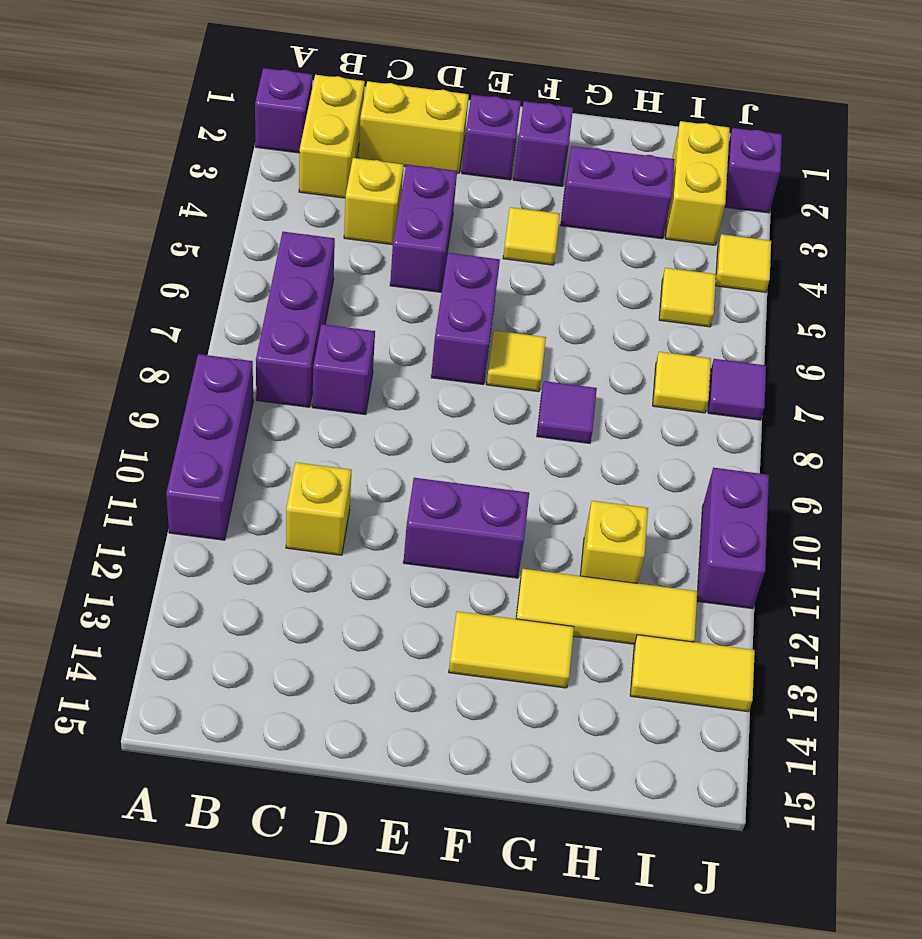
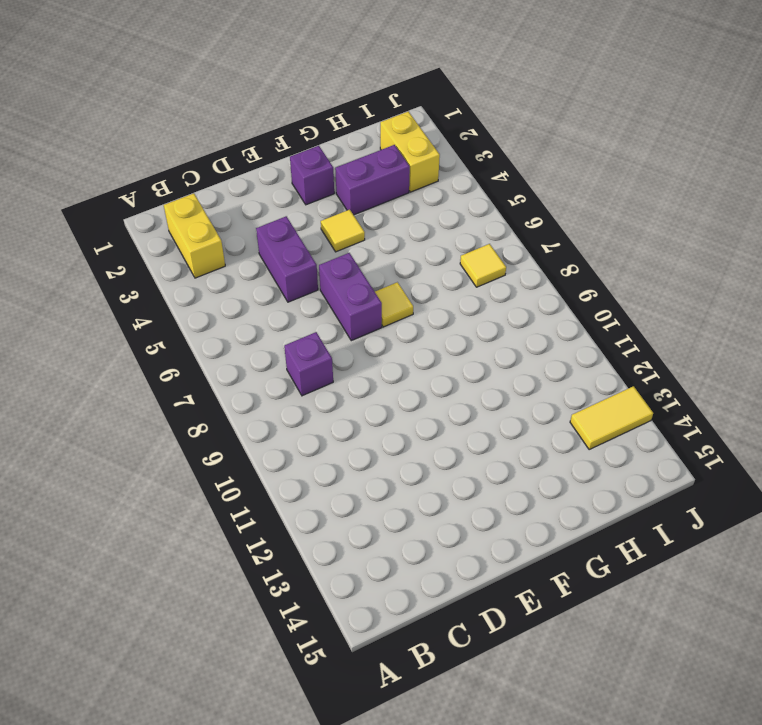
none -> purple 1x1 brick [255,68,313,153]
none -> purple 1x3 brick [166,354,253,540]
none -> purple 1x3 brick [256,232,335,407]

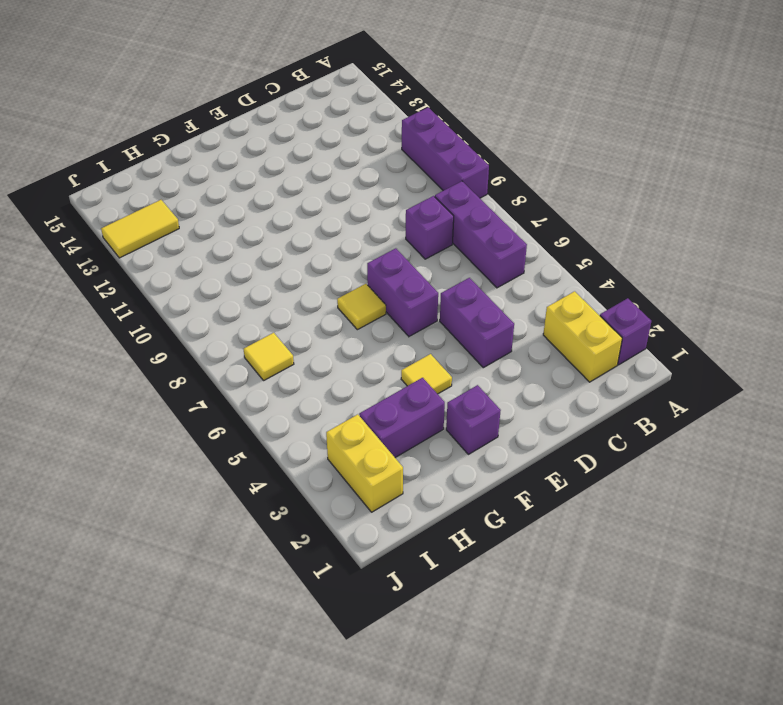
none -> yellow 1x2 brick [359,81,469,173]
none -> yellow 1x1 brick [344,158,404,245]
none -> yellow 1x1 brick [286,462,351,555]

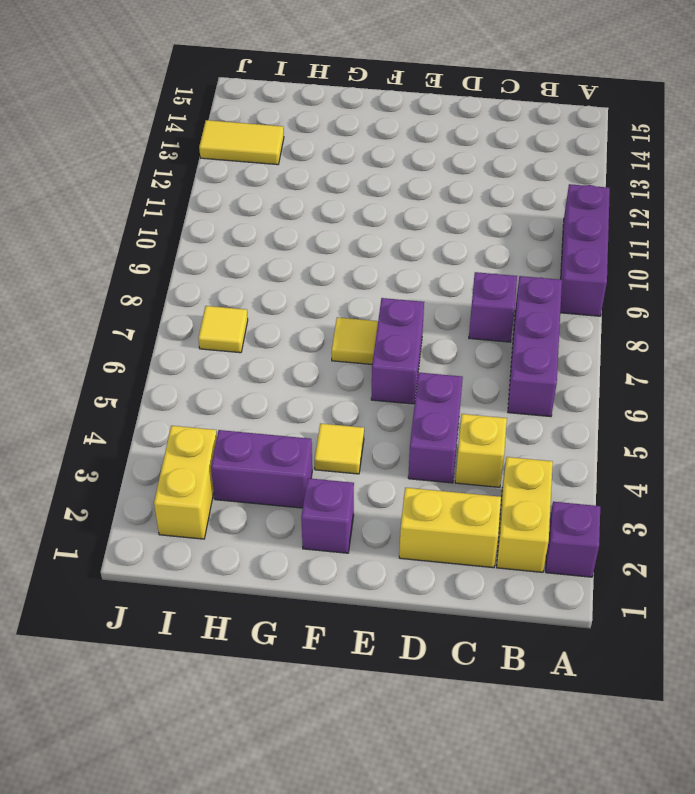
none -> yellow 1x1 brick [286,462,351,555]
none -> purple 1x1 brick [462,95,521,180]
none -> purple 1x2 brick [403,478,529,578]

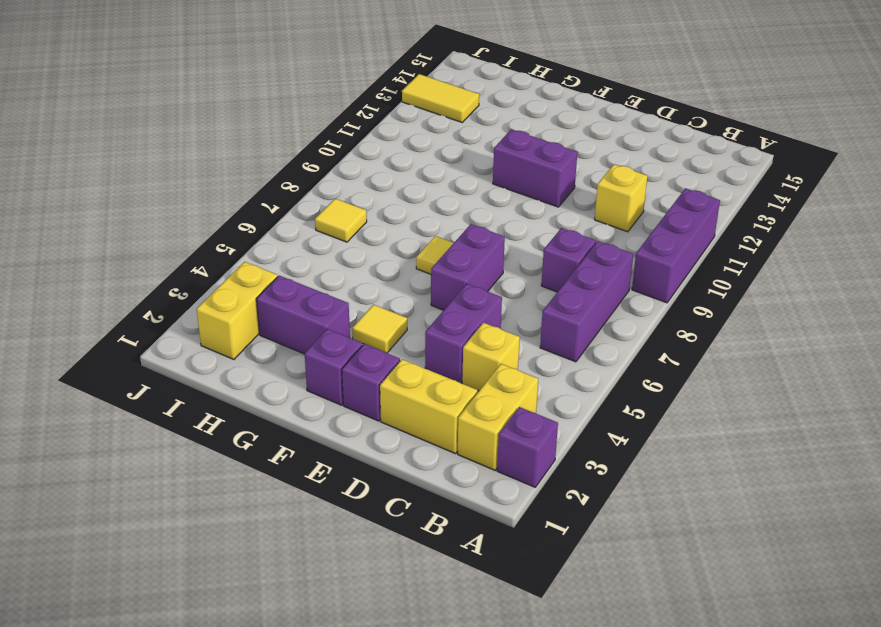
none -> yellow 1x2 tile [449,611,574,688]
none -> purple 1x1 tile [537,381,597,443]
none -> yellow 1x3 tile [516,569,697,644]

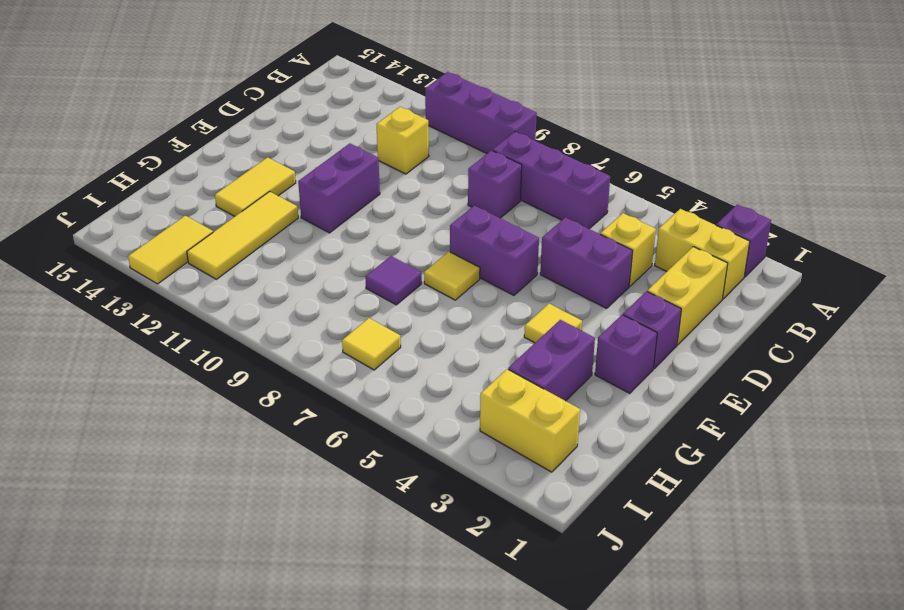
none -> yellow 1x1 brick [580,501,648,583]
none -> yellow 1x1 tile [659,268,716,327]
none -> purple 1x1 brick [725,128,782,213]

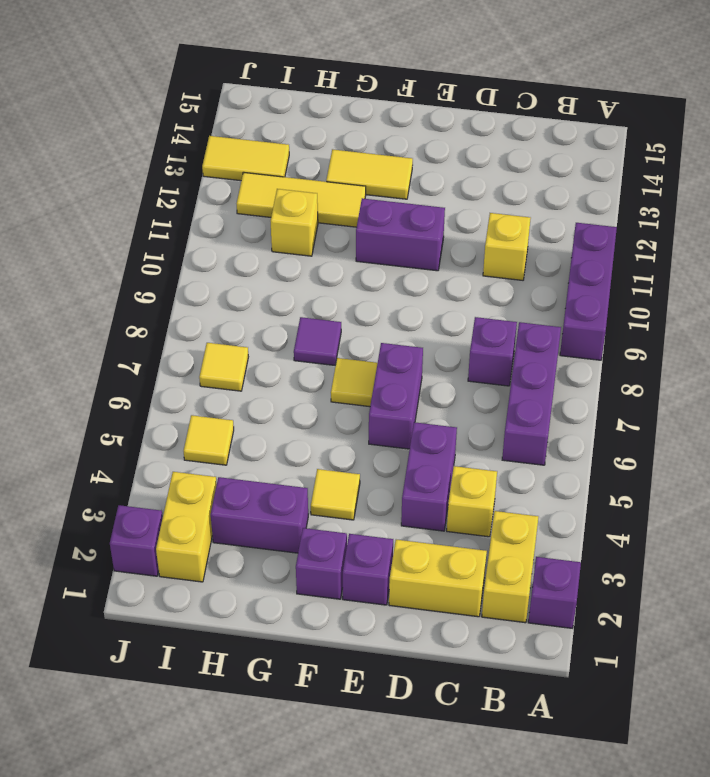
none -> yellow 1x1 tile [715,234,771,292]
none -> purple 1x1 tile [708,359,766,420]
none -> purple 1x2 brick [697,468,769,609]

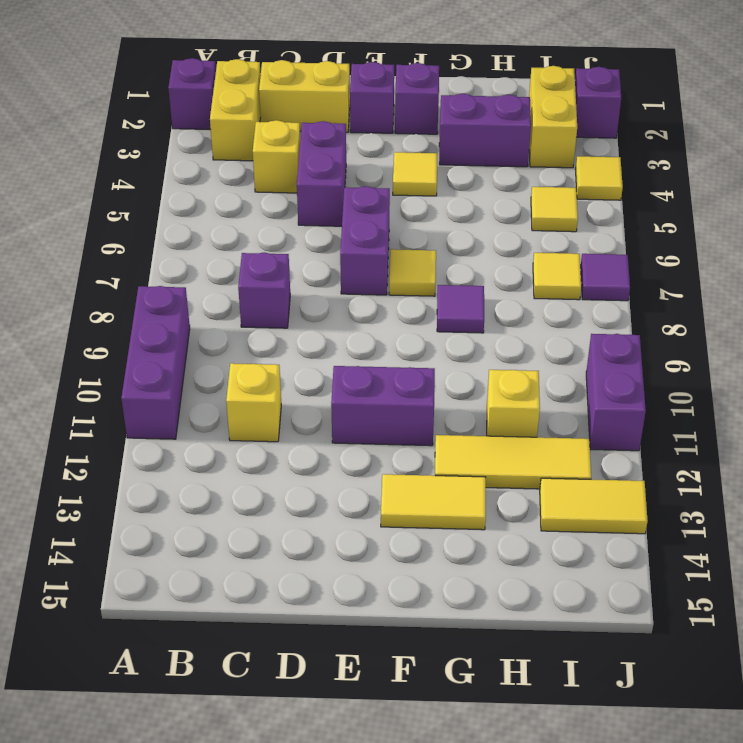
none -> purple 1x3 brick [256,232,335,407]

